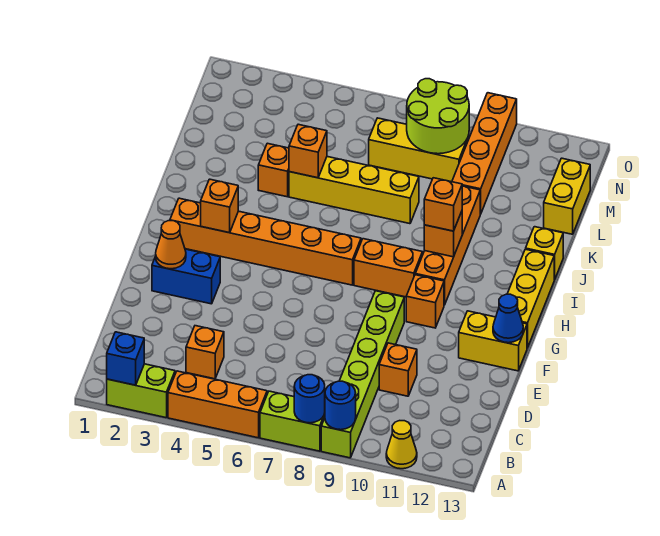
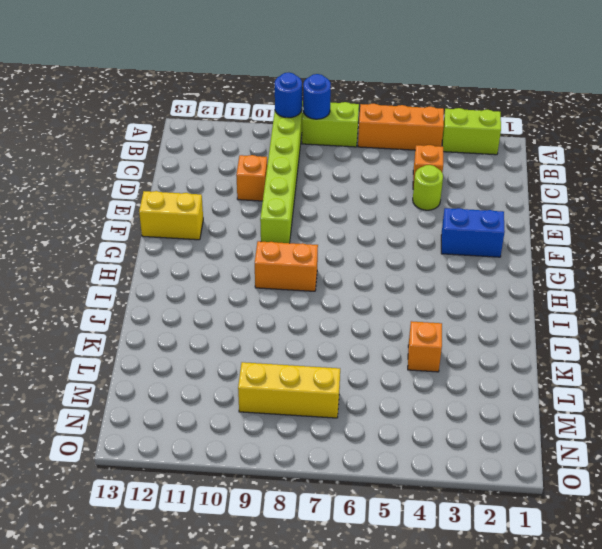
lime 1x1 round brick [413,165,443,210] -> none
none -> yellow 1x1 cone [386,421,417,469]
none -> orange 1x1 brick [406,275,444,328]
none -> yellow 1x3 brick [507,249,554,348]
none -> orange 1x6 brick [170,198,361,285]

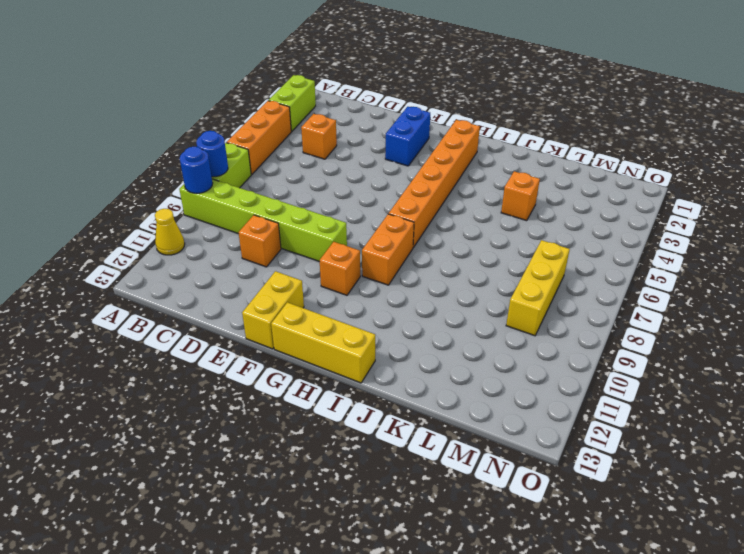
none -> orange 1x4 brick [415,186,480,305]
none -> yellow 1x1 brick [526,227,563,280]
none -> yellow 1x4 brick [289,157,419,224]
none -> orange 1x4 brick [452,93,517,214]

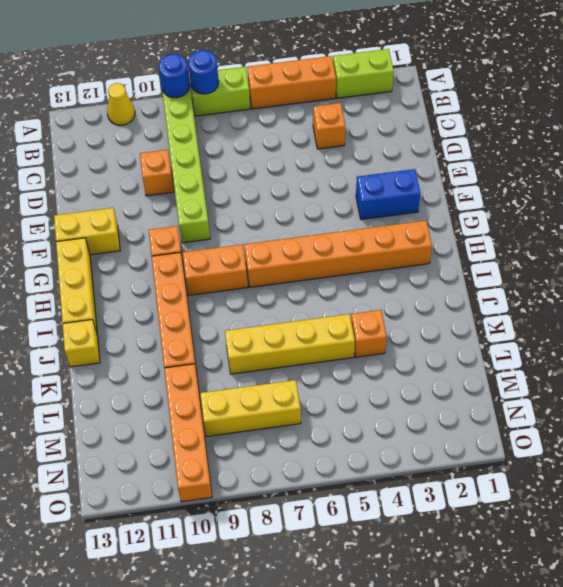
none -> yellow 1x2 brick [544,158,590,234]
none -> blue 1x1 brick [107,332,144,385]
none -> orange 1x1 cone [156,221,186,269]
none -> blue 1x1 cone [493,294,523,343]

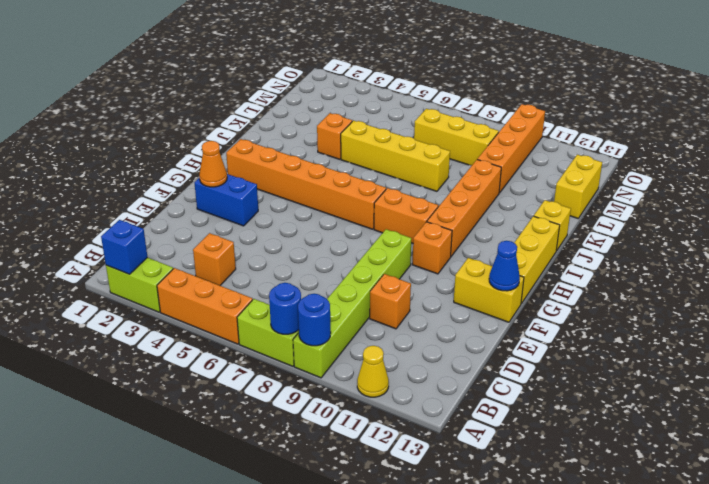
none -> orange 1x1 brick [201,179,238,233]
none -> orange 1x1 brick [424,211,462,257]
none -> orange 1x1 brick [289,124,327,178]
none -> lime 2x2 round brick [407,79,469,154]

